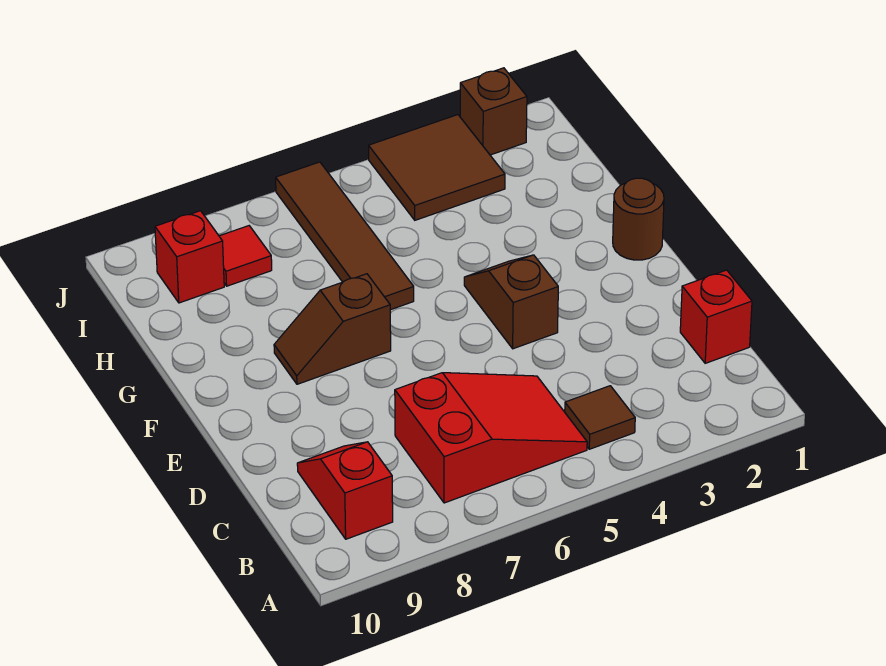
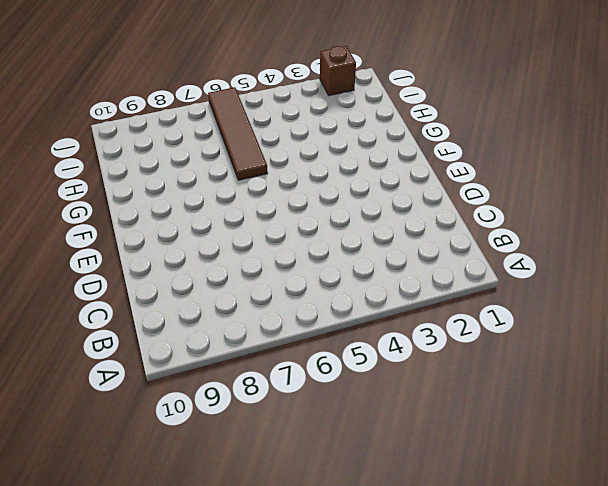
none -> brown 1x1 tile [565,386,635,449]
none -> red 2x3 slope [395,373,587,503]
none -> red 1x2 slope [297,442,393,539]

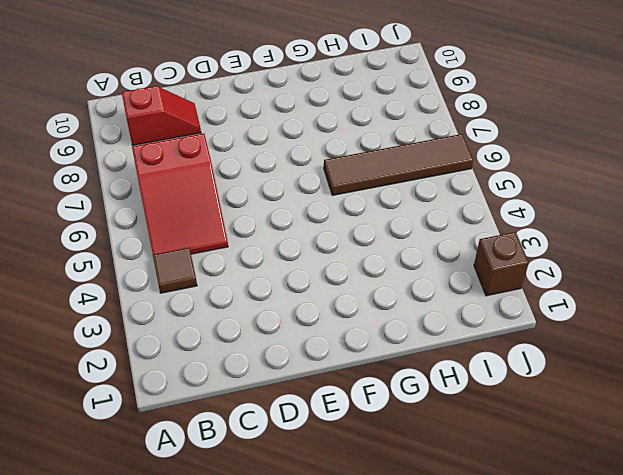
none -> red 1x1 brick [680,270,752,363]
none -> brown 1x2 slope [464,255,558,349]
none -> brown 1x1 round brick [613,178,664,260]

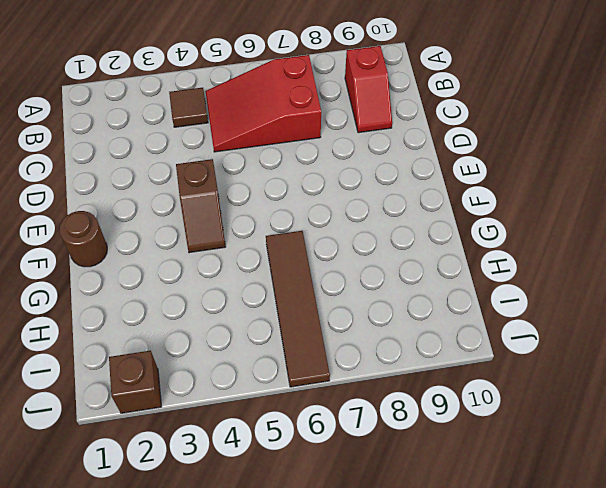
none -> red 1x1 brick [680,270,752,363]
none -> brown 1x2 slope [274,274,391,384]
none -> brown 2x2 tile [369,115,505,220]

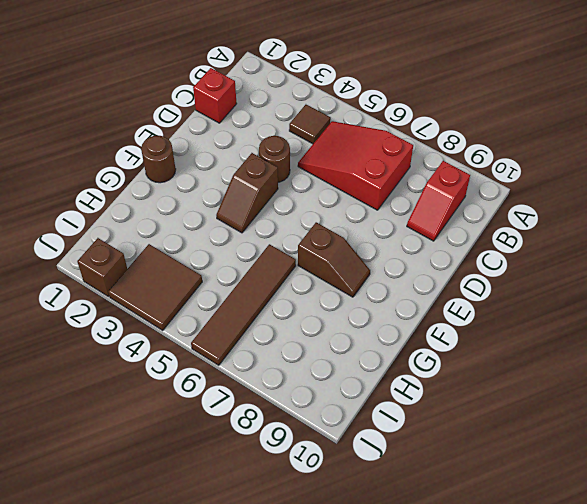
brown 1x1 round brick [259,136,290,182] -> none
none -> red 1x1 tile [219,226,272,286]
none -> red 1x1 brick [155,211,224,303]

